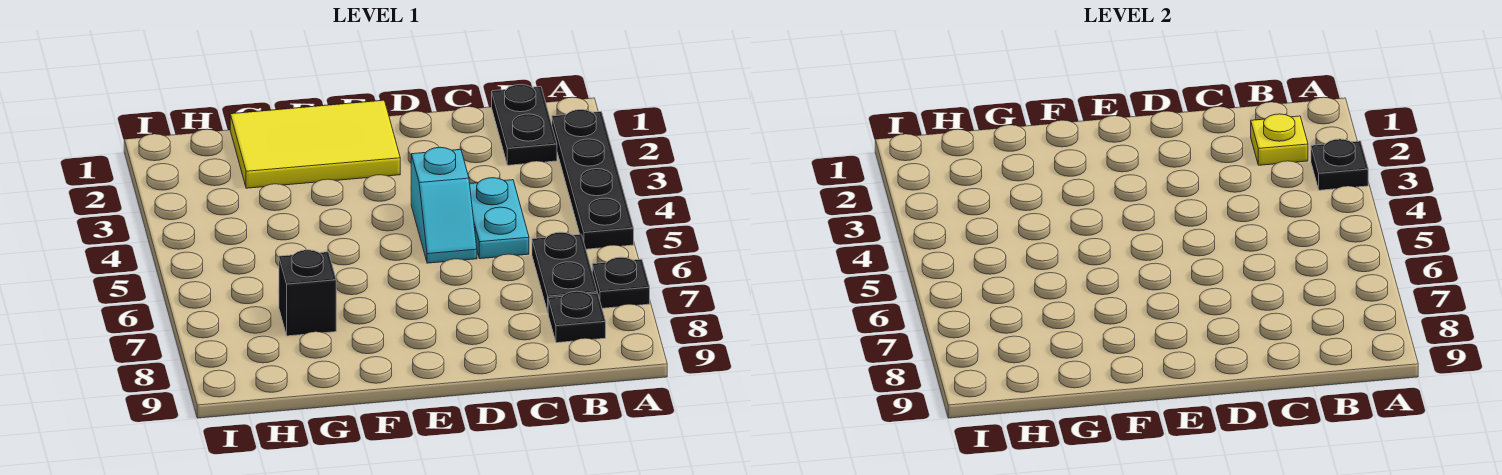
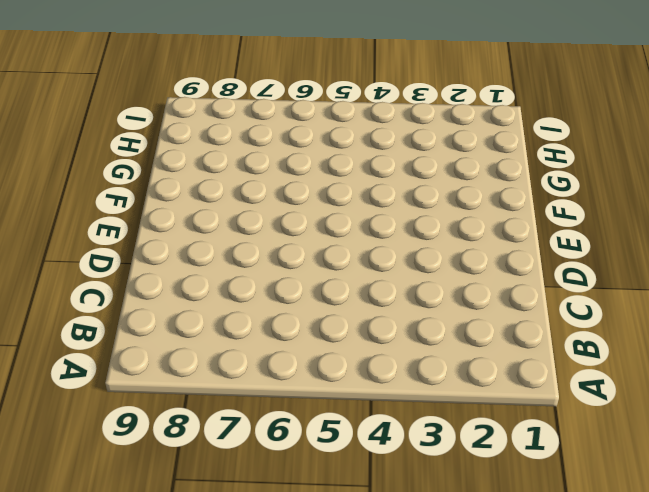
none -> black 1x4 plate [552,110,634,249]
none -> black 1x1 plate [592,257,650,308]

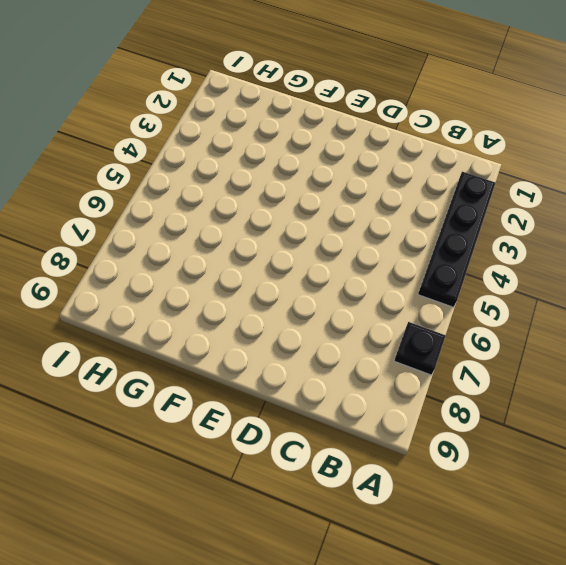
none -> black 1x2 plate [492,85,557,165]
none -> black 1x2 plate [532,232,598,312]

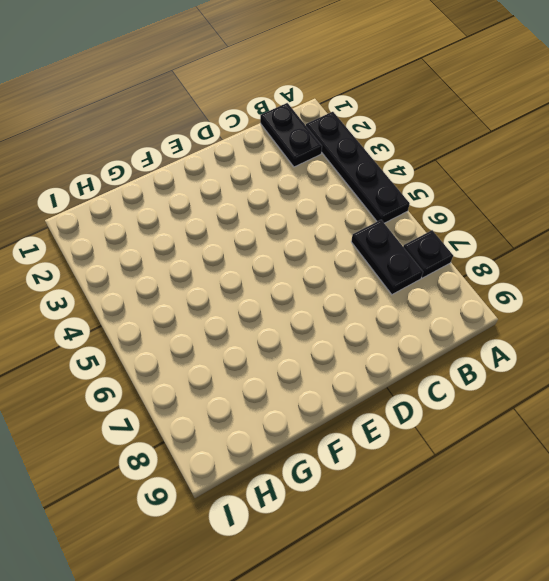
none -> black 1x1 plate [548,291,606,343]
none -> cyan 1x2 plate [470,178,529,259]

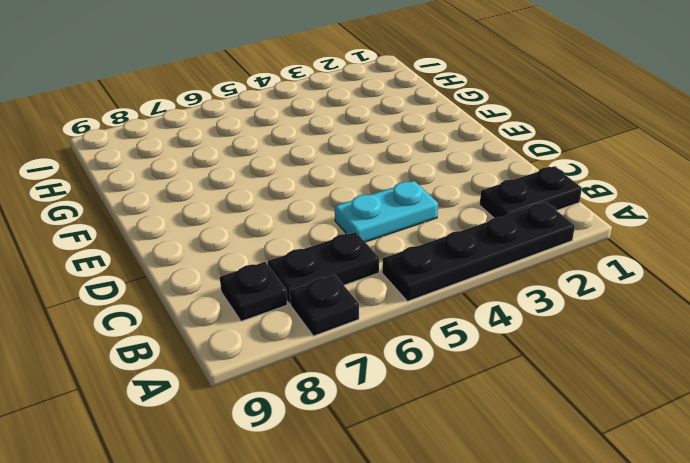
none -> cyan 1x2 slope [411,147,477,263]
none -> yellow 2x3 tile [230,100,400,188]

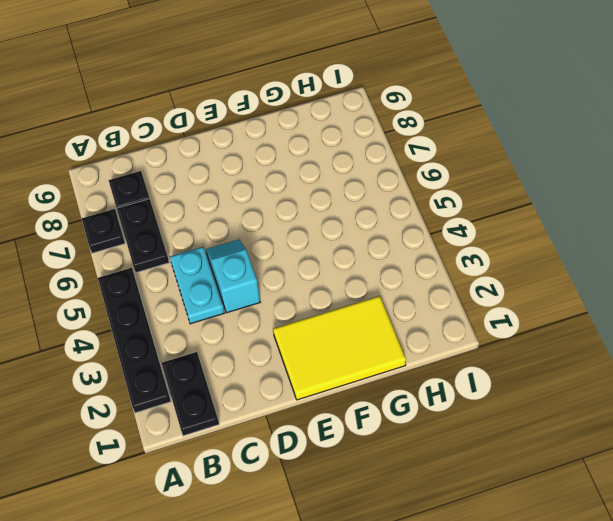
none -> black 1x1 brick [279,250,336,336]
none -> black 1x1 plate [1311,139,1368,190]

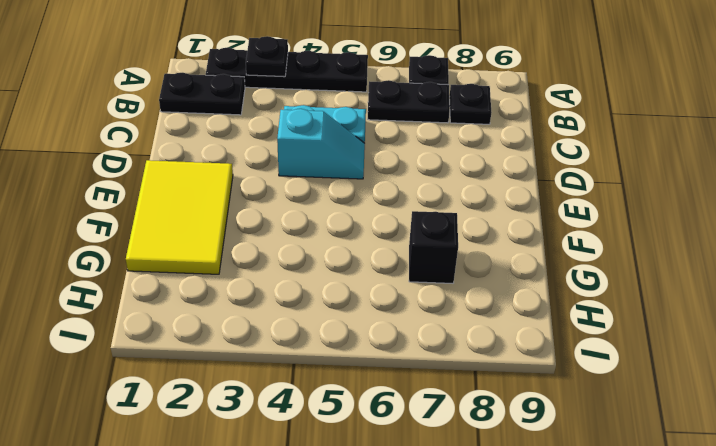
none -> yellow 1x1 plate [1251,114,1308,165]

